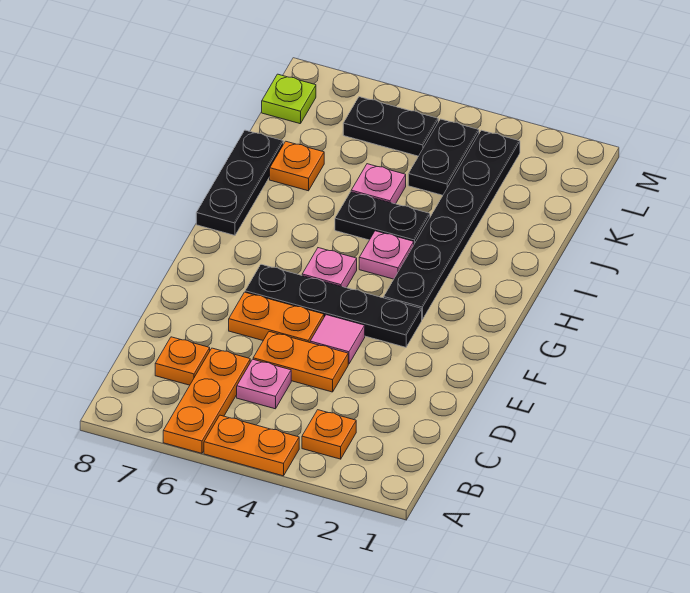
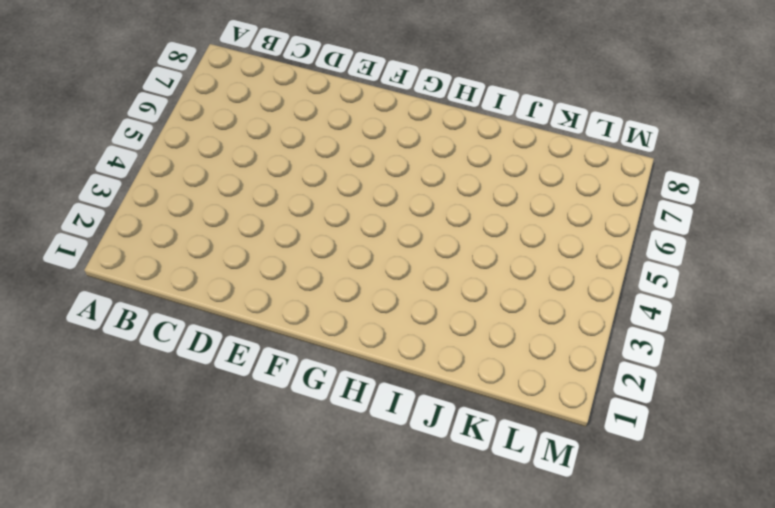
none -> orange 1x2 plate [204,415,299,476]
none -> orange 1x3 plate [163,348,250,453]
none -> orange 1x1 plate [302,410,356,459]

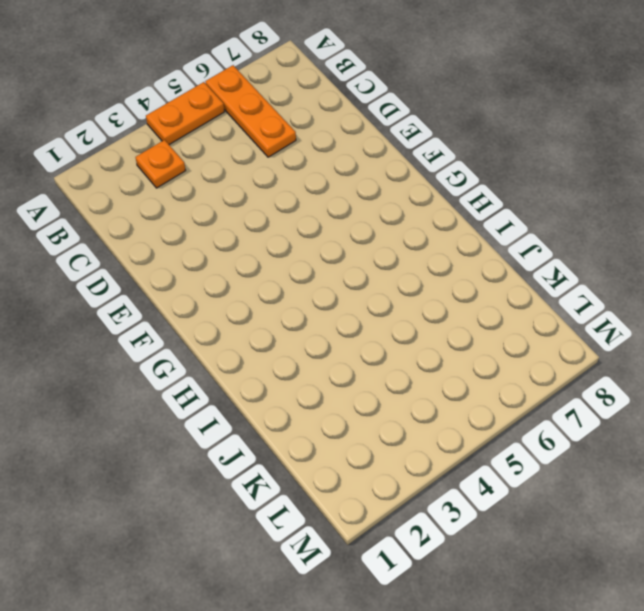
none -> pink 1x1 plate [237,359,291,409]
none -> orange 1x1 plate [155,337,210,385]
none -> orange 1x2 plate [253,332,348,392]

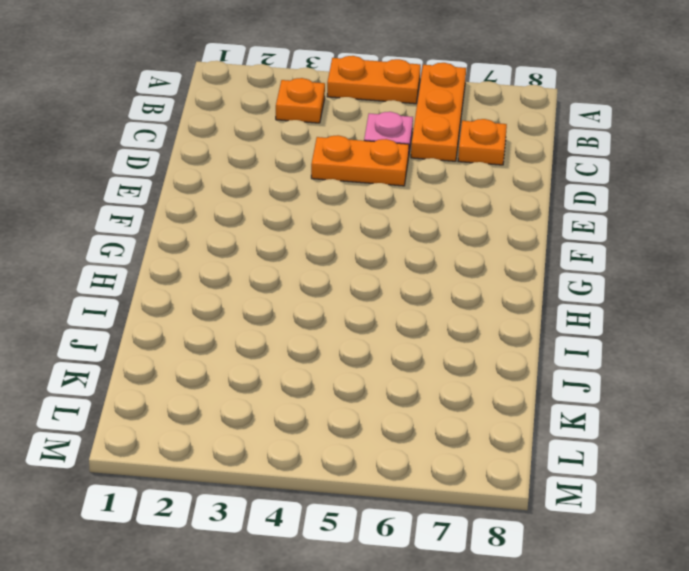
none -> pink 1x1 tile [310,315,365,364]
none -> orange 1x2 plate [229,292,324,343]
none -> black 1x4 plate [245,264,422,347]

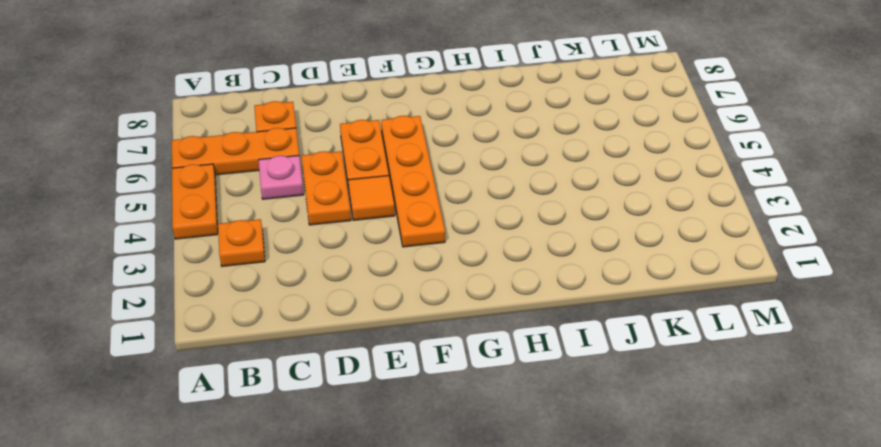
orange 1x1 tile [348,176,395,220] -> pink 1x1 tile [310,315,365,364]
orange 1x4 plate [381,116,445,247] -> black 1x4 plate [245,264,422,347]
none -> black 1x6 plate [384,130,520,319]
none -> pink 1x1 plate [302,248,357,288]
none -> pink 1x1 plate [359,231,414,279]

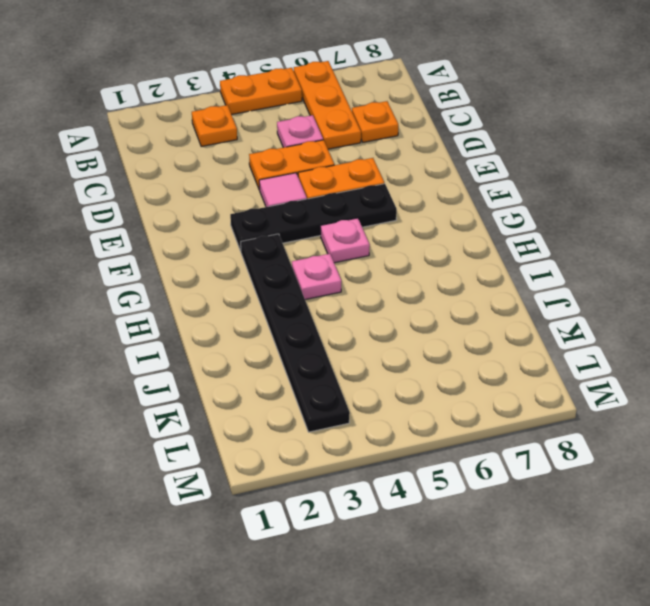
none -> black 1x3 plate [196,130,283,235]
none -> black 1x2 plate [335,192,430,244]
none -> pink 1x1 plate [351,164,406,204]

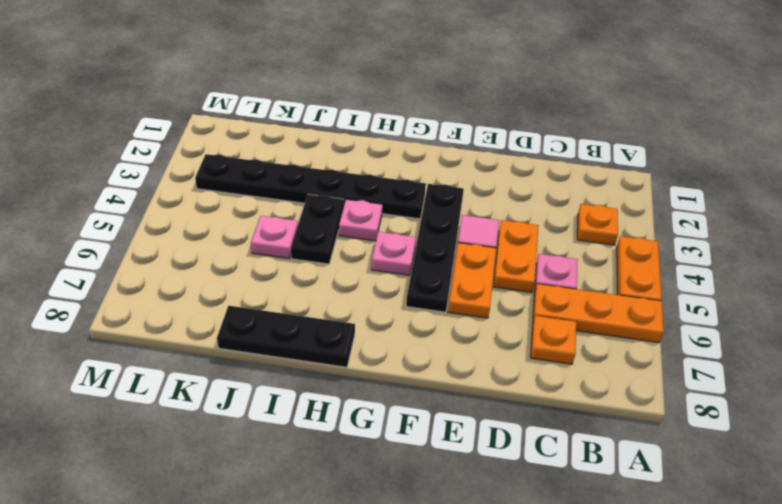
none -> orange 1x1 plate [270,141,324,191]
none -> black 1x2 plate [408,119,479,195]
none -> black 1x2 plate [343,97,438,156]

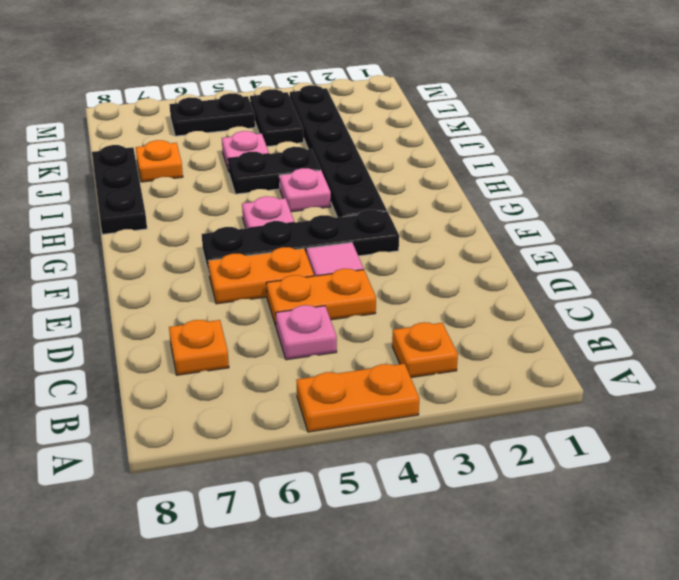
none -> orange 1x3 plate [163,348,250,453]
none -> lime 1x1 plate [262,74,316,124]

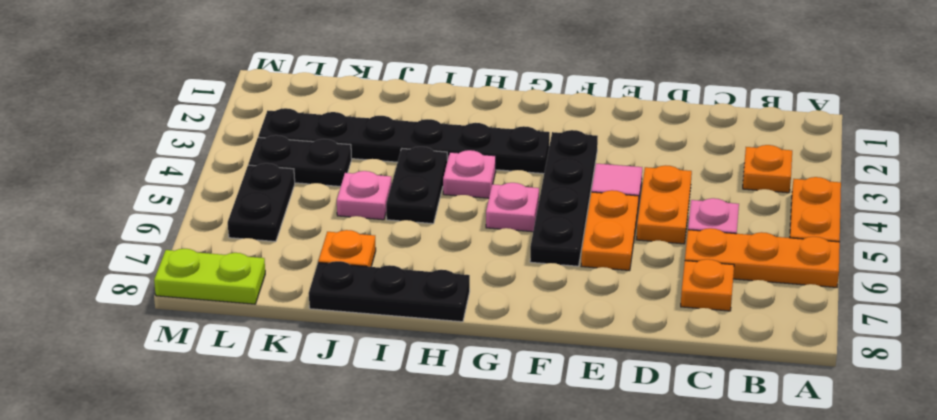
lime 1x2 plate [154,249,265,304] -> lime 1x1 plate [262,74,316,124]

